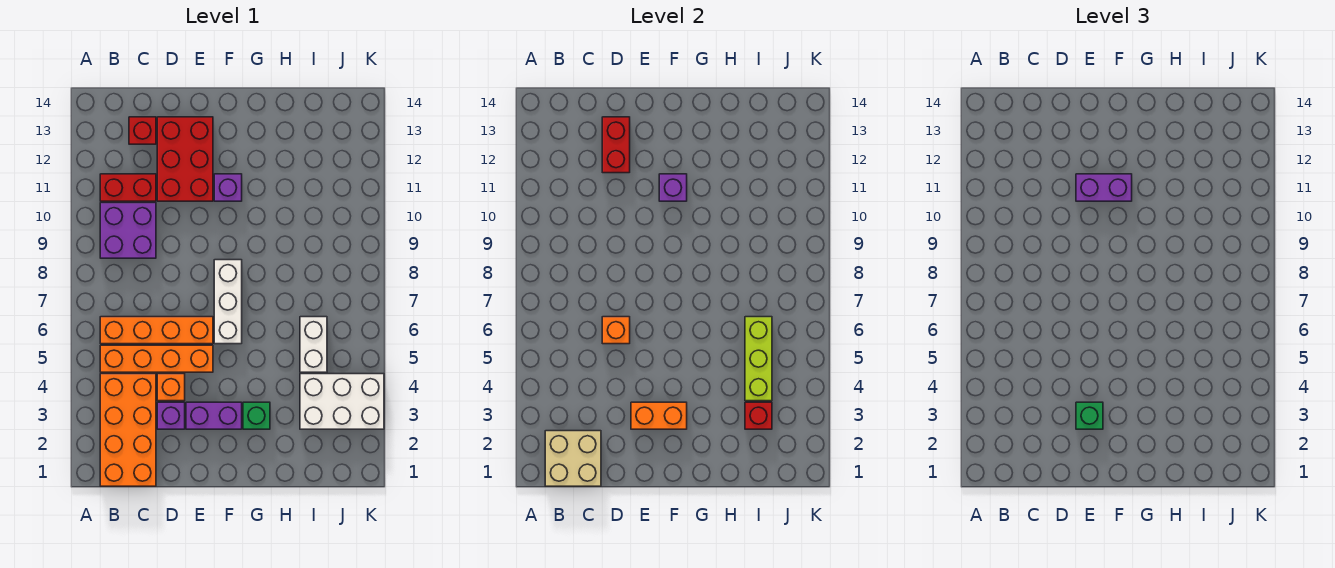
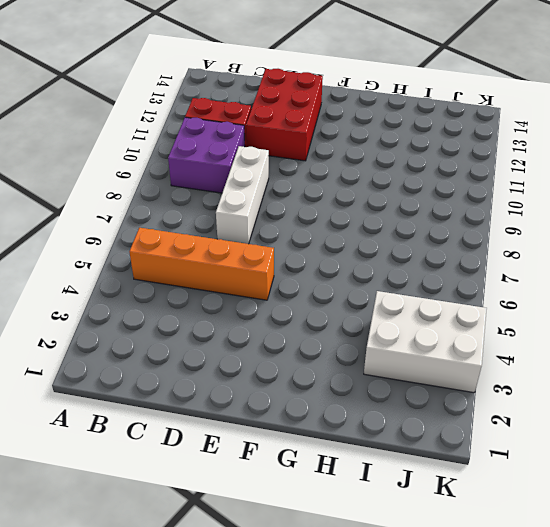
white 1x3 brick [216,146,269,244] -> white 1x3 brick moved to [214,260,242,344]
none -> orange 2x4 brick [100,374,156,486]
none -> orange 1x4 brick [100,317,213,344]
none -> red 1x1 brick [129,117,156,144]

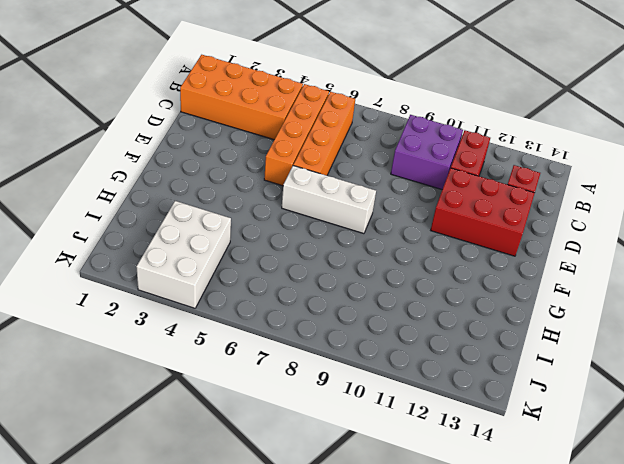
none -> purple 1x1 brick [157,402,185,429]
none -> orange 1x1 brick [157,374,185,401]
none -> purple 1x2 brick [186,402,242,429]

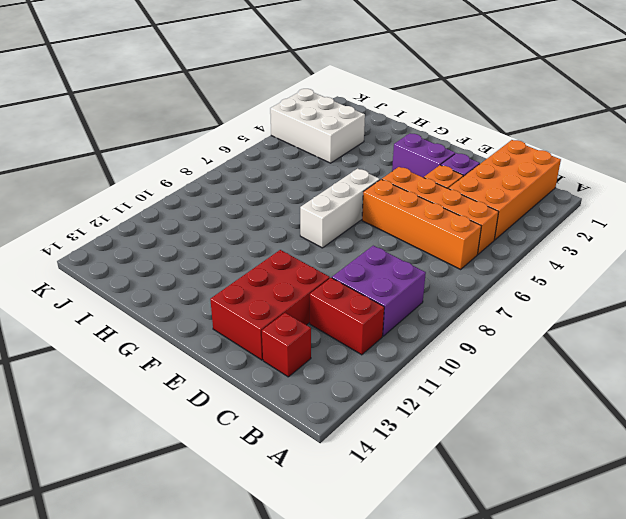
none -> purple 1x1 brick [214,174,242,201]
none -> green 1x1 brick [243,402,270,429]
none -> white 1x2 brick [300,317,327,372]

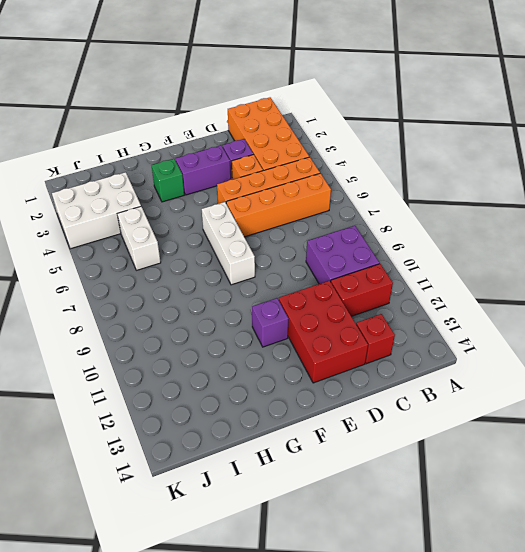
none -> tan 2x2 brick [545,431,601,486]
none -> orange 1x1 brick [602,317,630,344]
none -> red 1x2 brick [602,117,630,173]

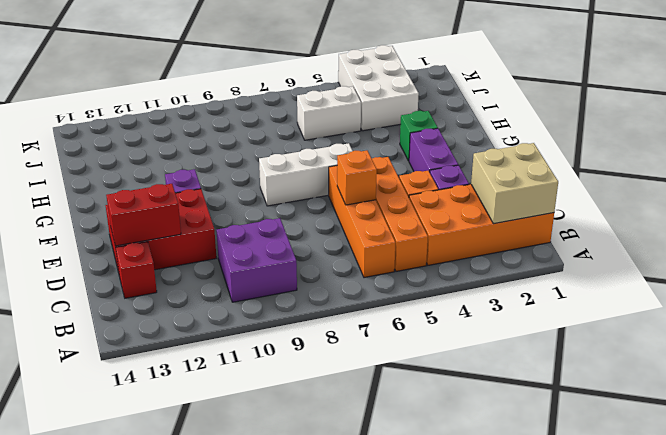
none -> red 1x2 brick [100,174,156,201]
none -> orange 1x2 brick [631,402,687,429]
none -> purple 1x1 brick [659,174,687,201]

